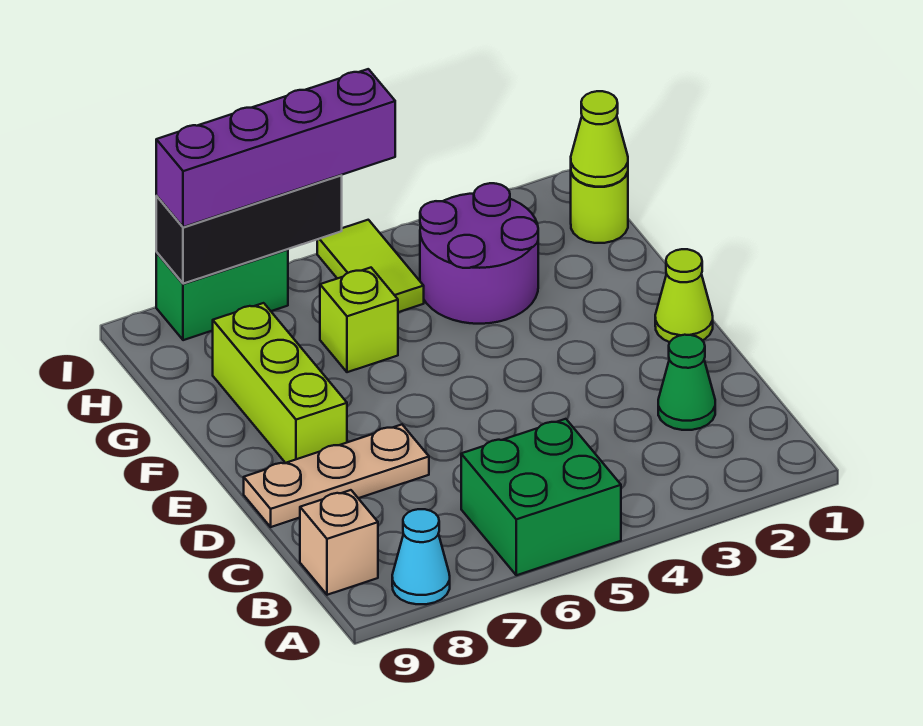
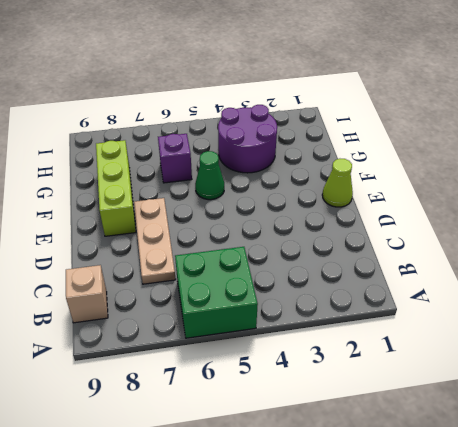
tan 1x3 plate [134,198,176,284] -> tan 1x3 plate turned to [244,425,429,527]
green 1x1 cone [195,151,224,200] -> green 1x1 cone moved to [658,335,715,430]
purple 1x1 brick [158,134,192,183] -> lime 1x1 brick [320,268,398,372]
none -> cyan 1x1 cone [392,509,450,604]
none -> lime 1x1 round brick [571,172,628,243]
none -> lime 1x2 tile [317,220,424,312]

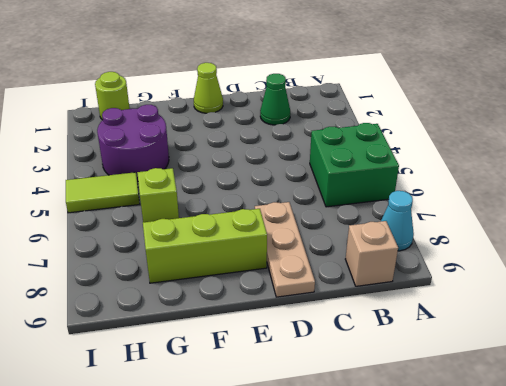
none -> green 1x2 brick [156,249,288,340]
none -> lime 1x1 cone [571,91,628,187]
none -> black 1x3 brick [156,175,342,284]

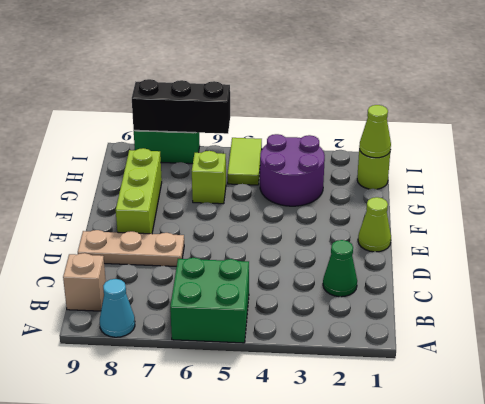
none -> purple 1x4 brick [156,69,395,227]

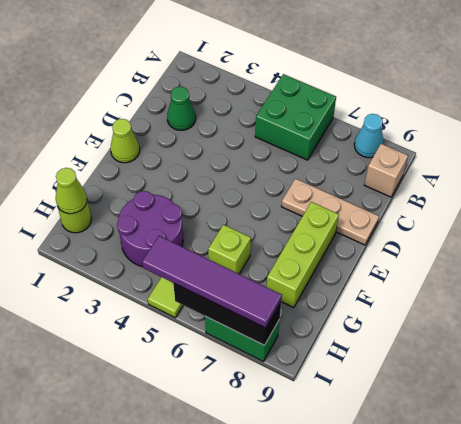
purple 1x4 tile [142,236,282,328] -> purple 1x4 brick [156,69,395,227]

